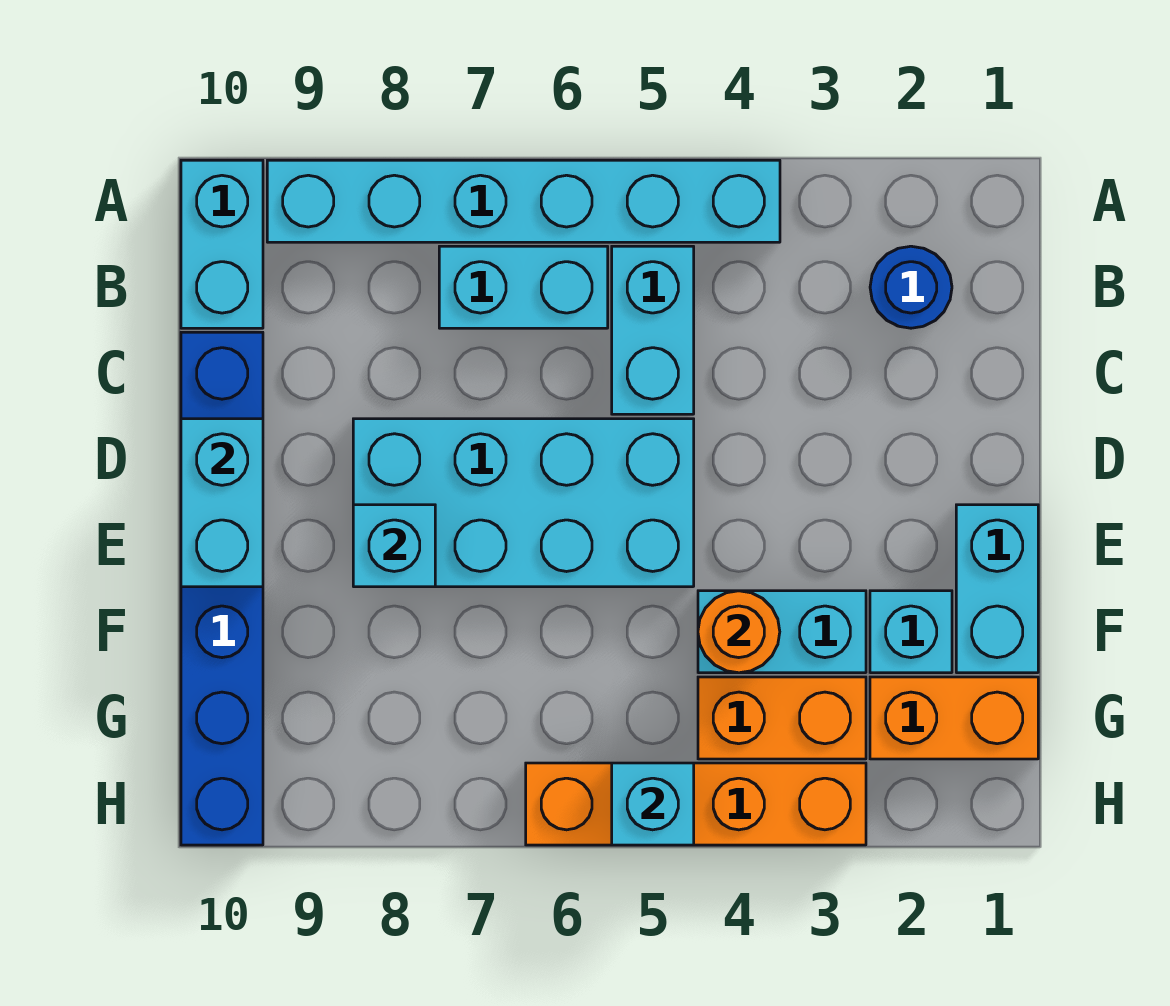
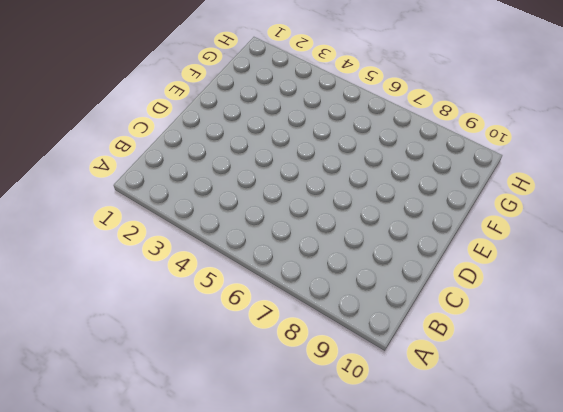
none -> cyan 1x6 brick [267,160,780,242]
none -> cyan 1x2 brick [181,160,263,328]
none -> blue 1x1 round brick [870,246,952,328]

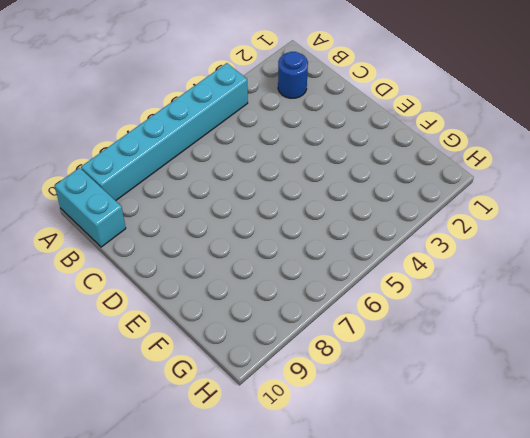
none -> cyan 1x2 brick [612,246,694,414]
none -> cyan 1x2 brick [439,246,608,328]
none -> blue 1x6 brick [181,332,263,845]

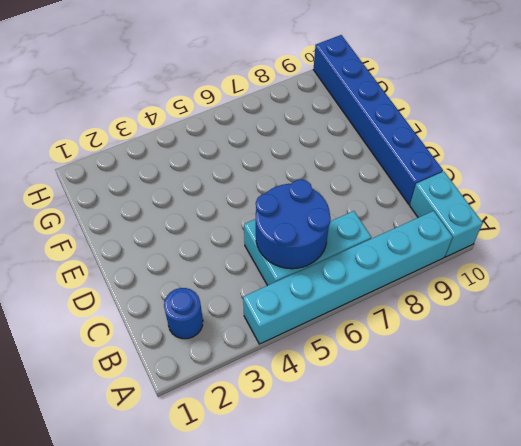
blue 2x2 round brick [256,179,331,269] -> none
none -> cyan 2x4 brick [353,419,694,587]
none -> cyan 1x2 brick [956,505,1038,673]
none -> cyan 1x1 brick [870,591,952,673]

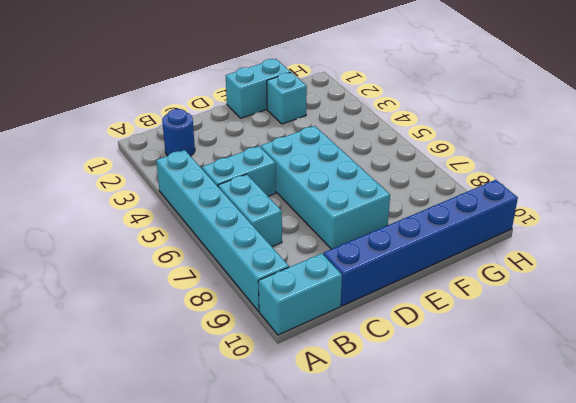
none -> cyan 1x2 brick [698,591,866,673]
none -> orange 1x2 brick [870,677,1038,759]
none -> orange 1x2 brick [698,677,866,759]

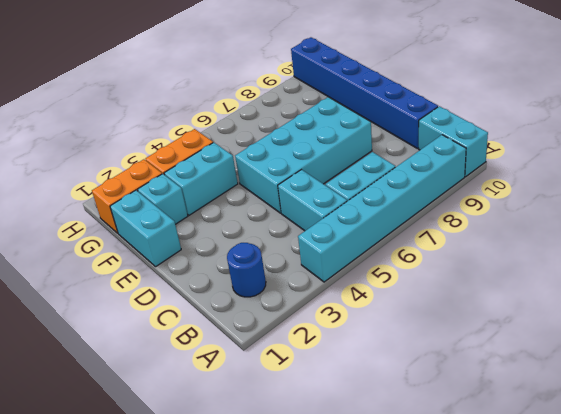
none -> orange 1x4 brick [526,763,866,845]
none -> cyan 1x2 brick [181,419,263,587]
none -> cyan 1x1 brick [353,505,435,587]

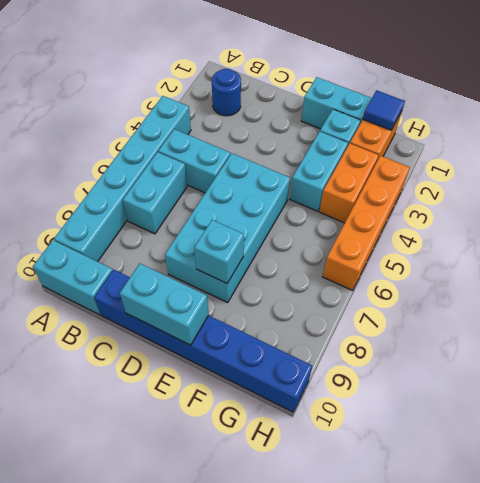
blue 1x1 tile [363,90,405,130] -> none
none -> orange 1x1 round brick [698,591,780,673]
none -> cyan 1x1 brick [612,763,694,845]

